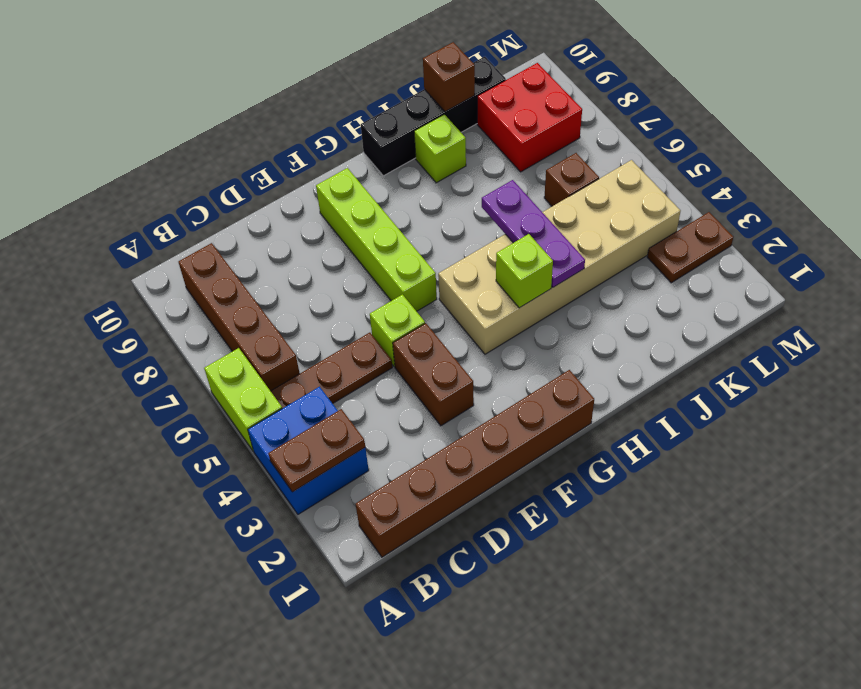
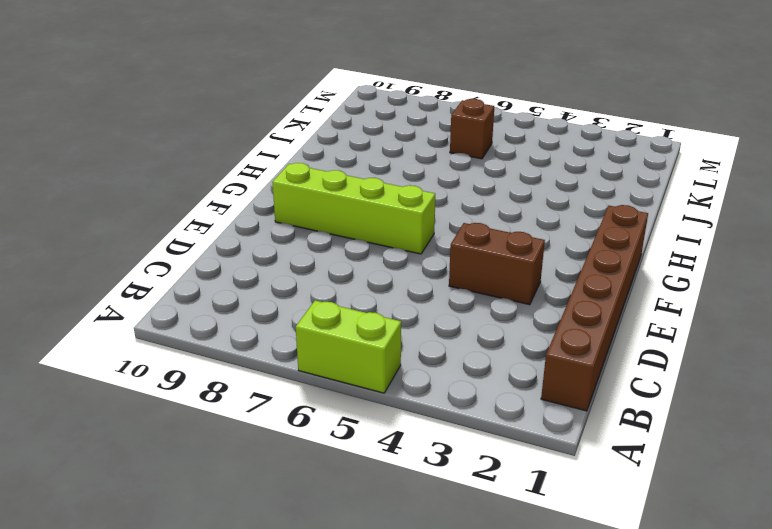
none -> blue 2x2 brick [248,387,369,514]
none -> brown 1x3 plate [271,333,392,408]
none -> brown 1x4 brick [179,243,300,391]

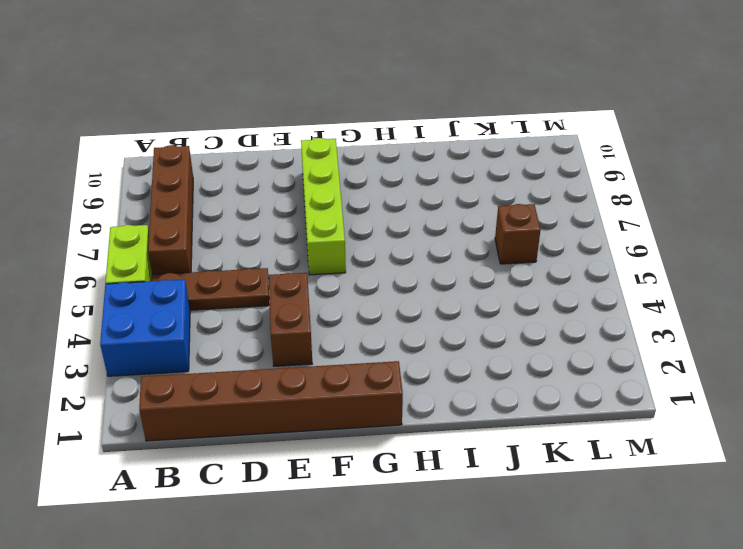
none -> lime 1x1 brick [370,295,425,367]
none -> tan 2x6 brick [438,160,680,354]
none -> black 1x4 brick [361,57,506,176]

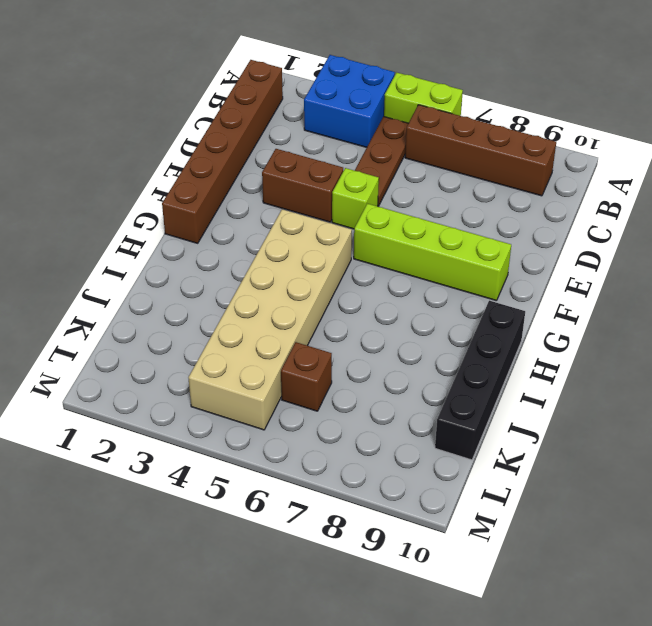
none -> lime 1x1 brick [414,114,466,183]
none -> red 2x2 brick [477,63,582,172]
none -> brown 1x2 plate [647,212,733,283]

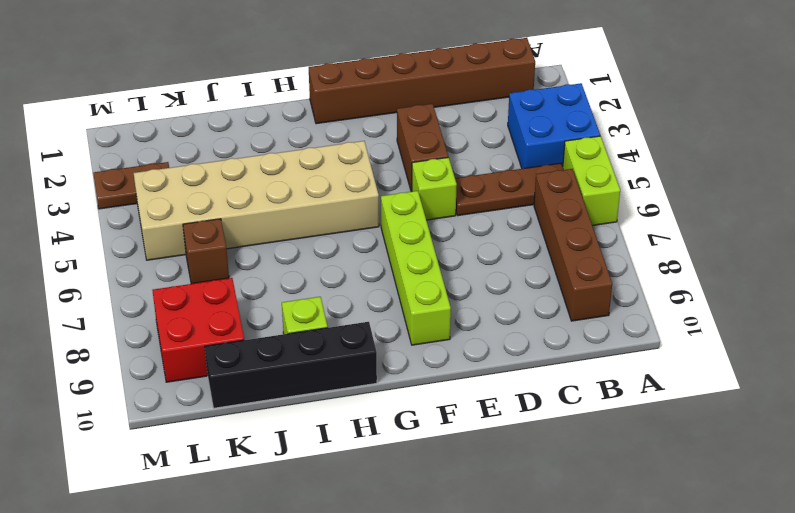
none -> brown 1x2 plate [268,409,365,492]
none -> lime 1x1 brick [496,234,553,308]
none -> purple 1x3 plate [482,180,585,287]

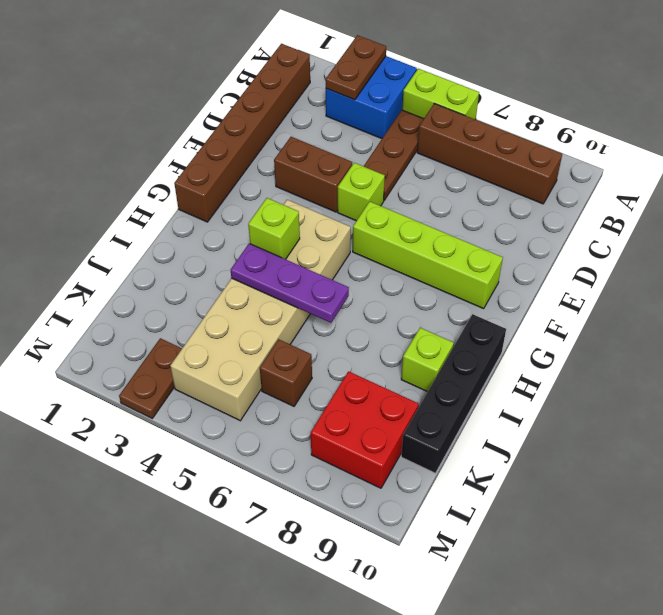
none -> brown 1x1 brick [423,42,475,112]

